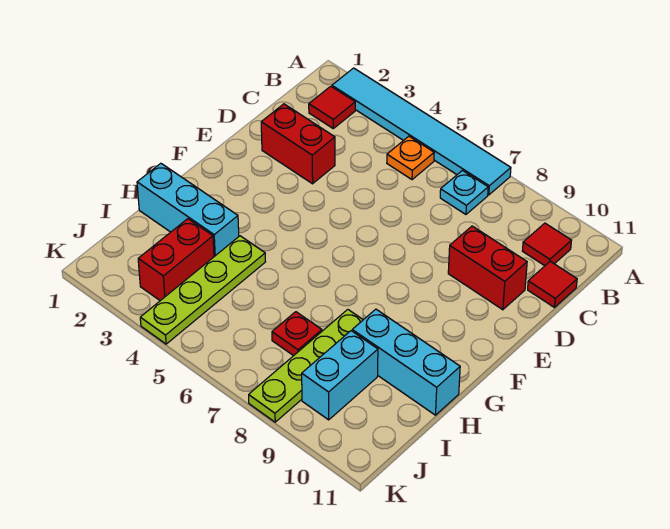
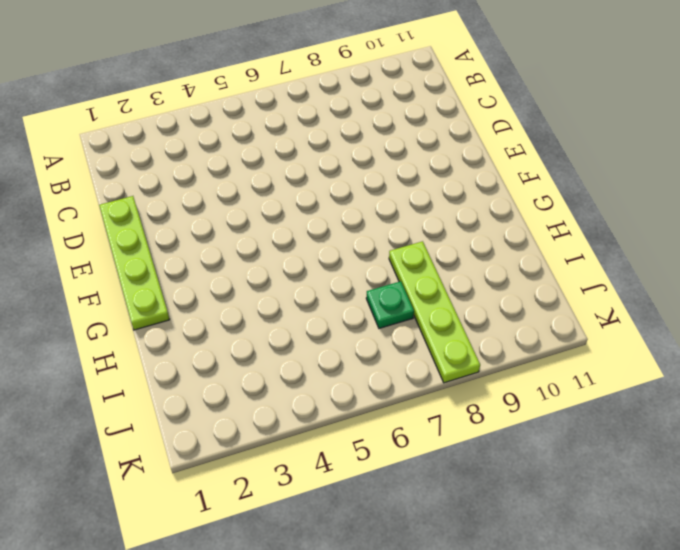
lime 1x4 plate [99,196,170,330] -> lime 1x4 plate moved to [140,236,265,344]
green 1x1 plate [366,281,414,328] -> red 1x1 plate [272,312,322,356]
none -> cyan 1x6 tile [332,68,511,195]
none -> red 1x1 tile [309,86,355,128]
none -> orange 1x1 plate [387,136,434,180]

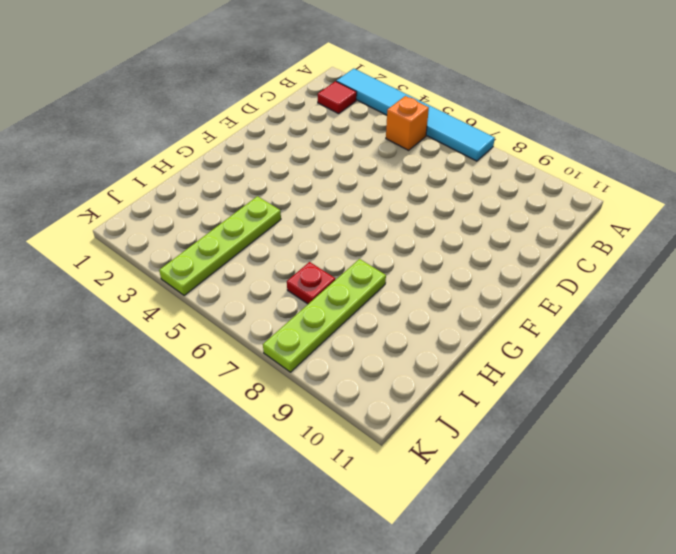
orange 1x1 brick [386,96,429,150] -> orange 1x1 plate [387,136,434,180]
none -> cyan 1x1 plate [440,170,488,214]
none -> red 1x1 tile [522,223,572,266]
none -> red 1x1 tile [528,261,577,307]

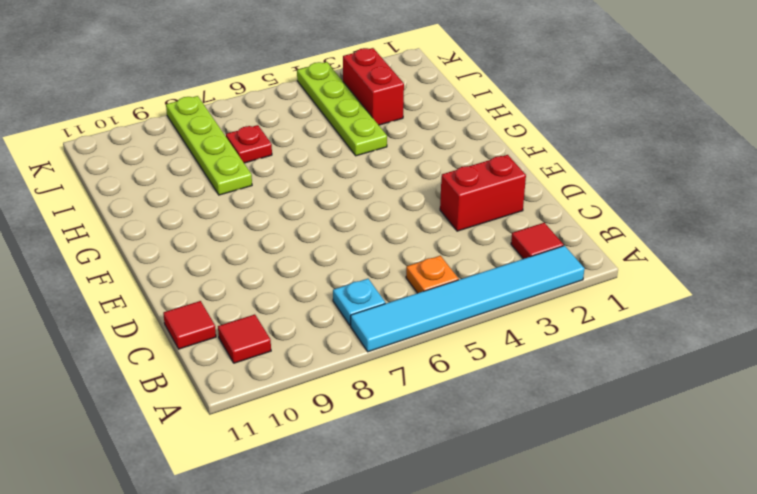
none -> red 1x2 brick [448,226,527,310]
none -> cyan 1x3 brick [137,163,239,256]
none -> cyan 1x3 brick [352,309,460,415]

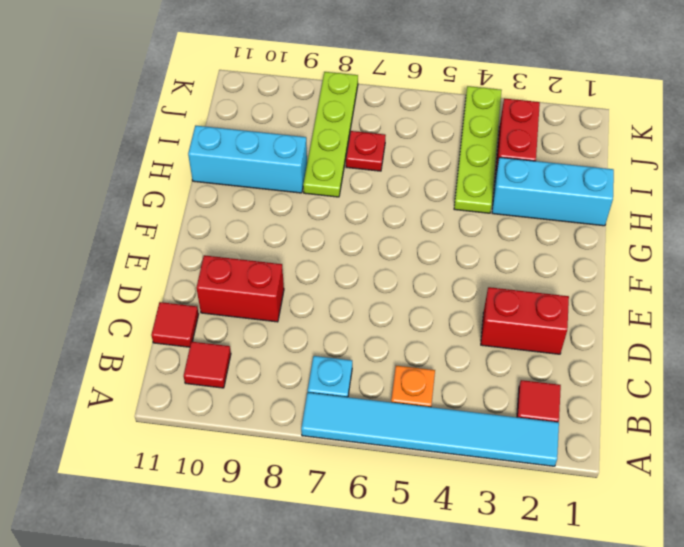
none -> cyan 1x2 brick [302,331,378,420]

